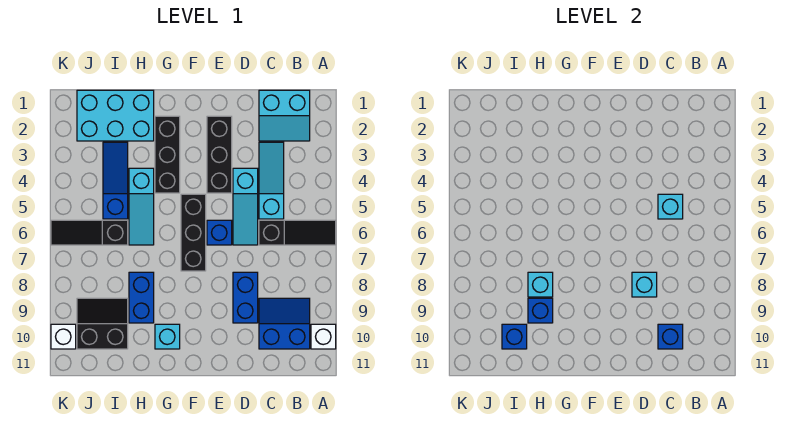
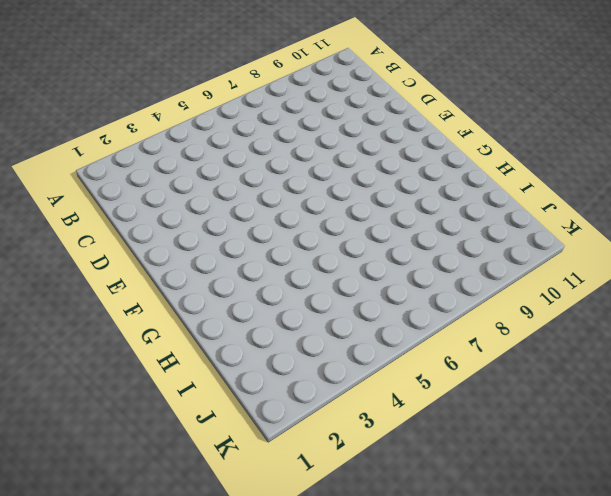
none -> black 1x3 slope [259,220,336,245]
none -> white 1x1 brick [311,324,336,349]
none -> cyan 2x2 slope [259,90,310,141]

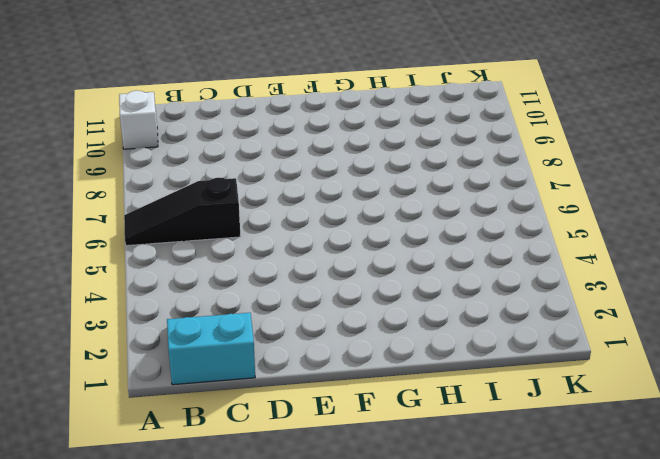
none -> blue 2x2 slope [259,298,310,349]
none -> cyan 1x3 slope [259,142,284,219]
none -> cyan 1x3 slope [233,168,258,245]

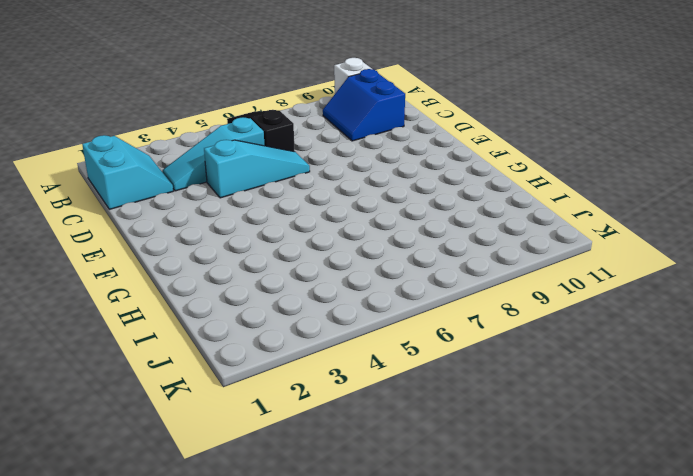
none -> blue 1x2 brick [233,272,258,323]
none -> black 1x3 brick [207,116,232,193]
none -> blue 1x1 brick [207,220,232,245]

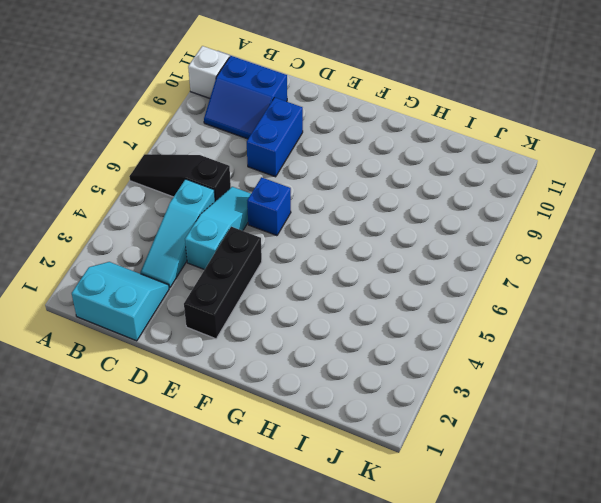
none -> black 1x3 brick [181,194,206,271]
none -> black 1x3 brick [155,116,180,193]
none -> cyan 1x1 brick [155,324,180,349]

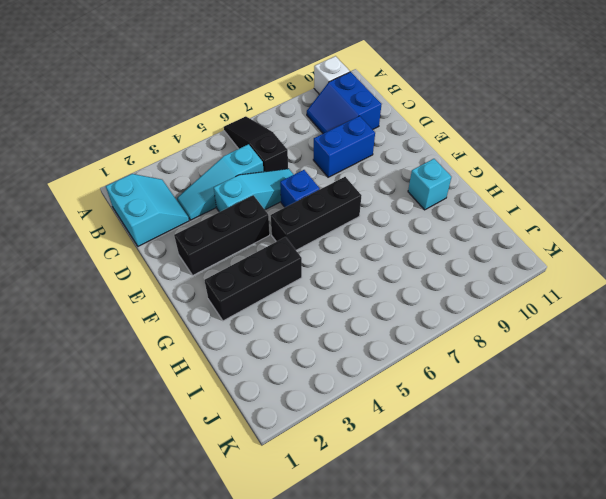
none -> cyan 2x3 brick [77,90,154,141]
none -> cyan 1x3 slope [129,168,154,245]
none -> blue 1x2 brick [129,272,154,323]

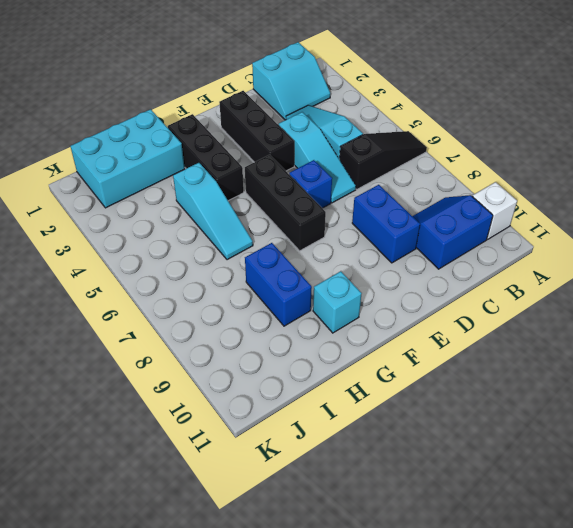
none -> blue 1x3 slope [103,142,128,219]
none -> black 1x3 slope [51,220,128,245]
none -> black 2x2 slope [77,298,128,349]

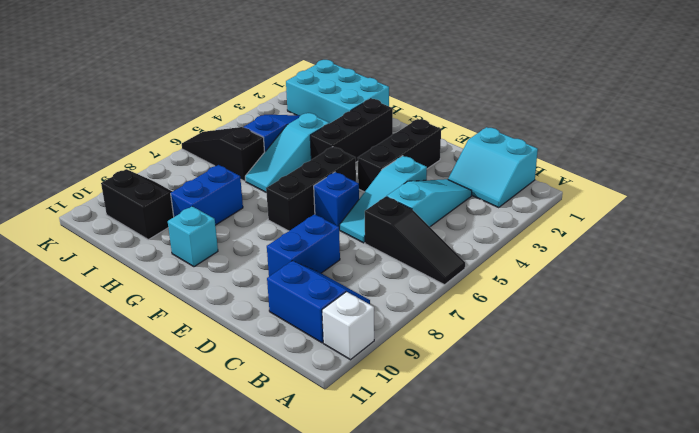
none -> white 1x1 brick [51,324,76,349]
none -> cyan 1x1 brick [658,194,683,219]
none -> blue 1x1 brick [658,324,683,349]

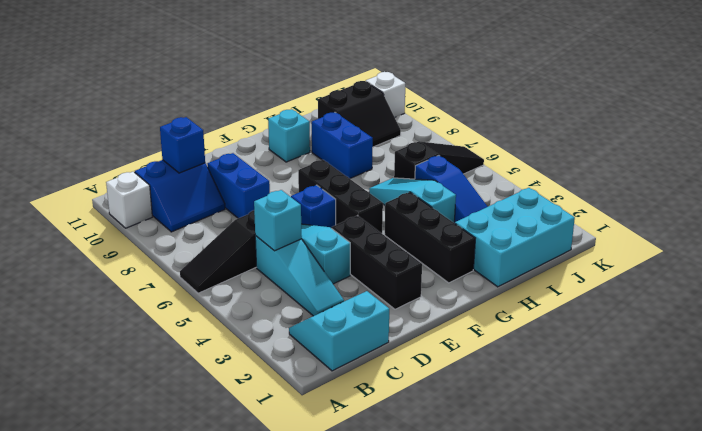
none -> cyan 1x1 brick [632,272,657,297]
none -> cyan 1x1 brick [528,272,553,297]
none -> blue 1x1 brick [528,298,553,323]

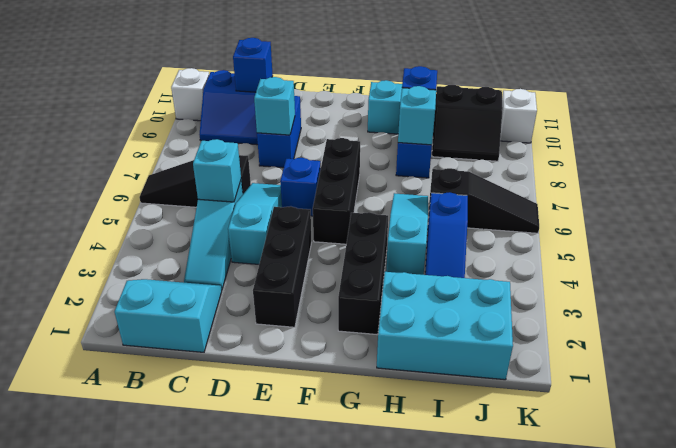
none -> blue 1x1 brick [502,324,527,349]

